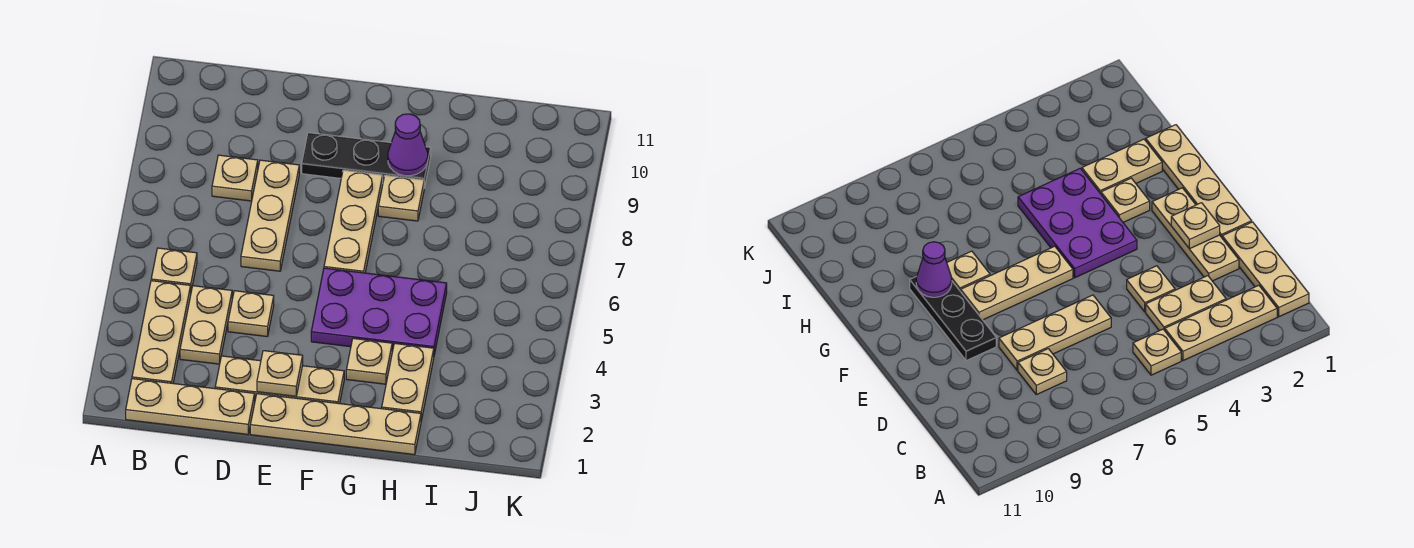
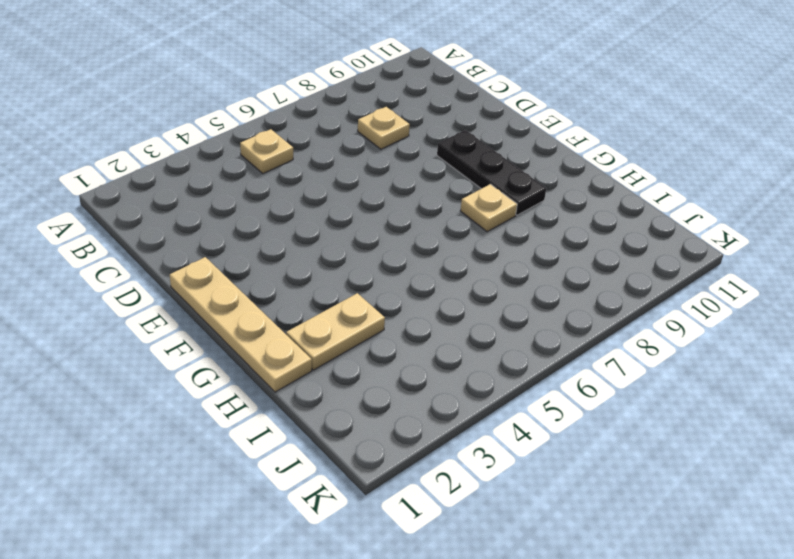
none -> tan 1x3 plate [126,379,255,434]
none -> tan 1x3 plate [132,281,191,383]
none -> tan 1x2 plate [180,286,232,364]

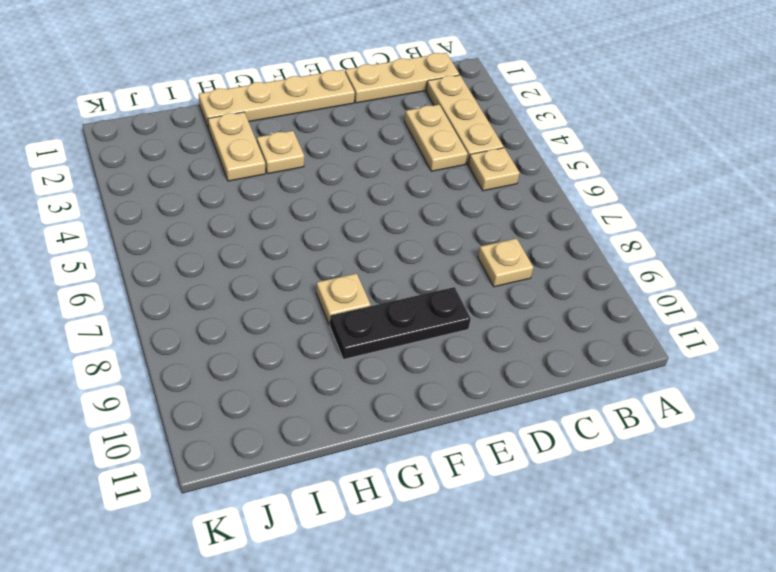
none -> tan 1x3 plate [215,356,344,404]
none -> tan 1x1 plate [228,291,274,337]
none -> tan 1x3 plate [241,160,299,271]

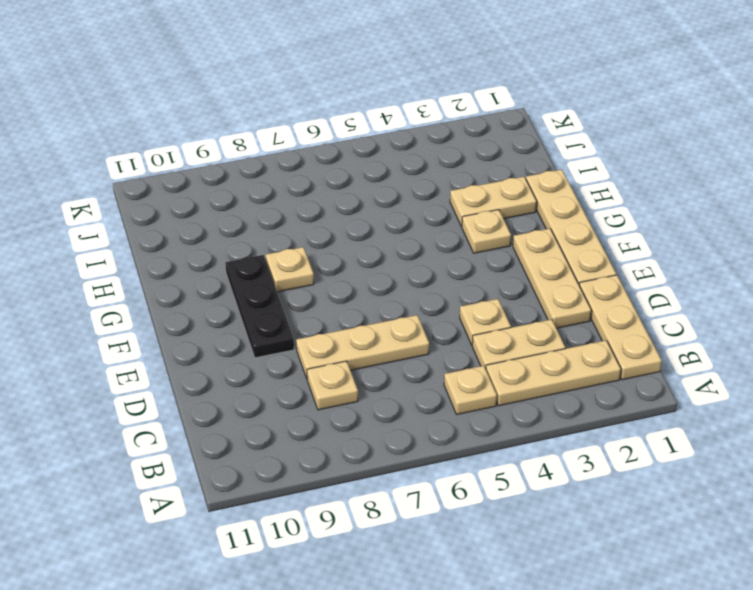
none -> purple 2x3 plate [311,268,447,355]
none -> tan 1x3 plate [324,170,383,273]
none -> tan 1x1 plate [257,351,303,396]

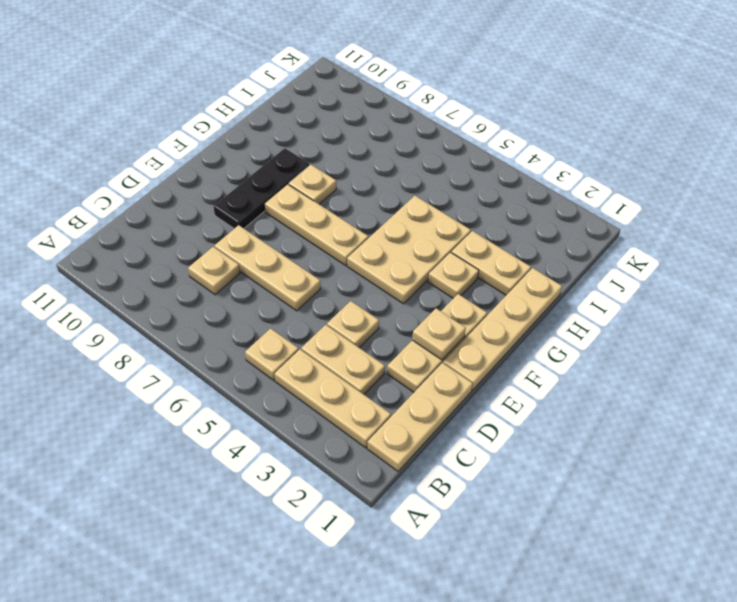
tan 2x3 plate [347,196,471,304] -> purple 2x3 plate [311,268,447,355]
none -> purple 1x1 cone [388,114,428,176]

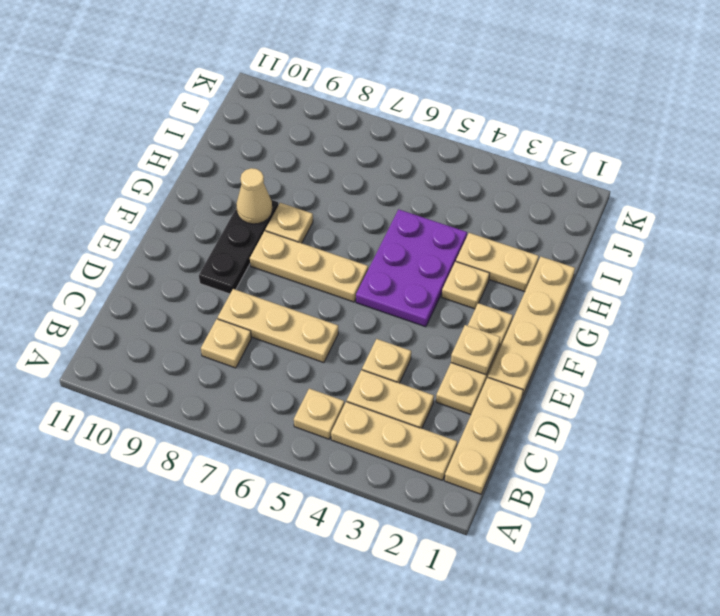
tan 1x1 cone [236,168,272,224] -> purple 1x1 cone [388,114,428,176]

